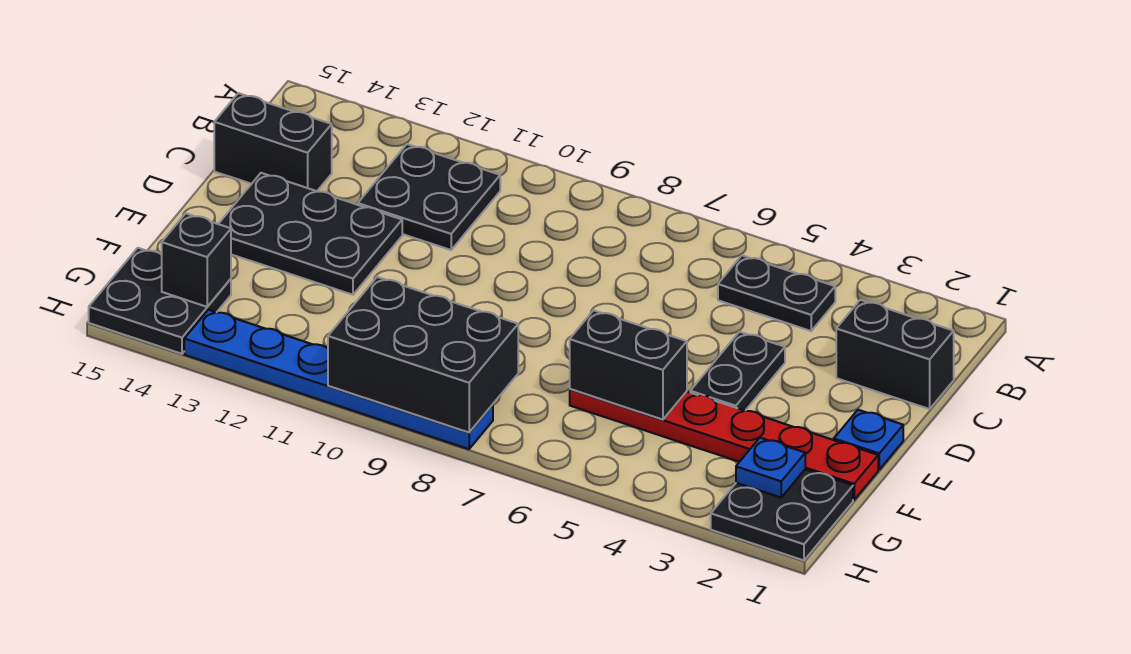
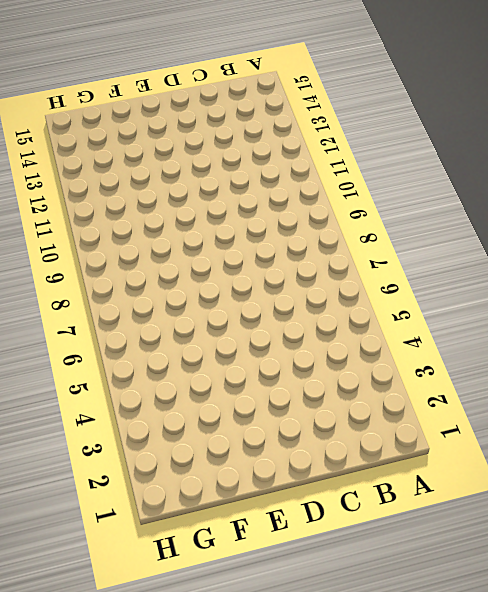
none -> black 1x2 plate [718,255,835,331]
none -> black 2x2 plate [358,144,500,250]
none -> black 1x2 brick [836,300,954,409]

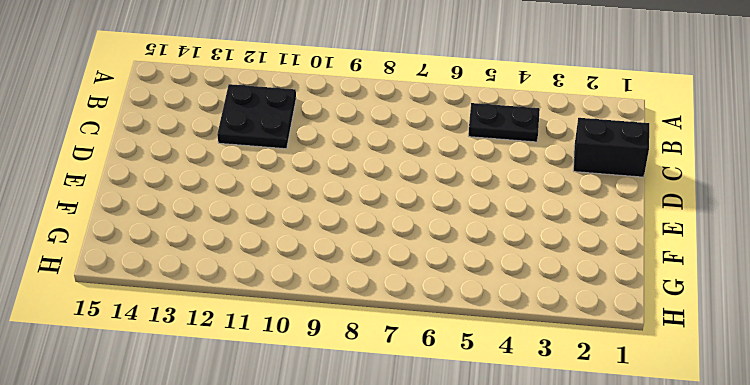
none -> black 1x2 brick [214,93,332,191]
none -> black 1x2 plate [690,332,785,411]
none -> black 2x3 plate [219,173,402,295]

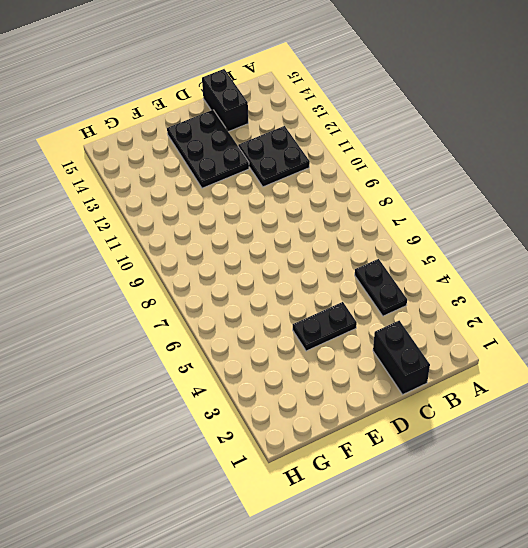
none -> blue 1x1 plate [834,410,903,469]
none -> red 1x6 plate [570,389,878,500]
none -> black 2x2 plate [711,469,853,560]

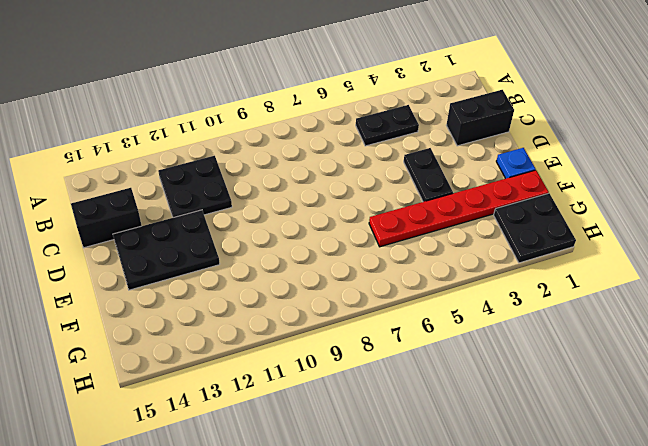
none -> black 2x2 plate [89,248,231,354]
none -> blue 1x6 plate [184,310,493,449]
none -> black 1x2 brick [570,310,687,420]

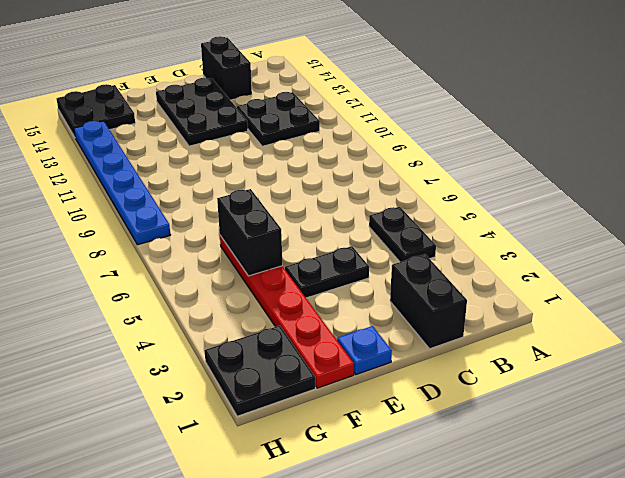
none -> blue 1x1 plate [736,438,805,497]
none -> black 2x3 brick [328,277,518,432]
none -> black 1x1 brick [162,213,231,307]

